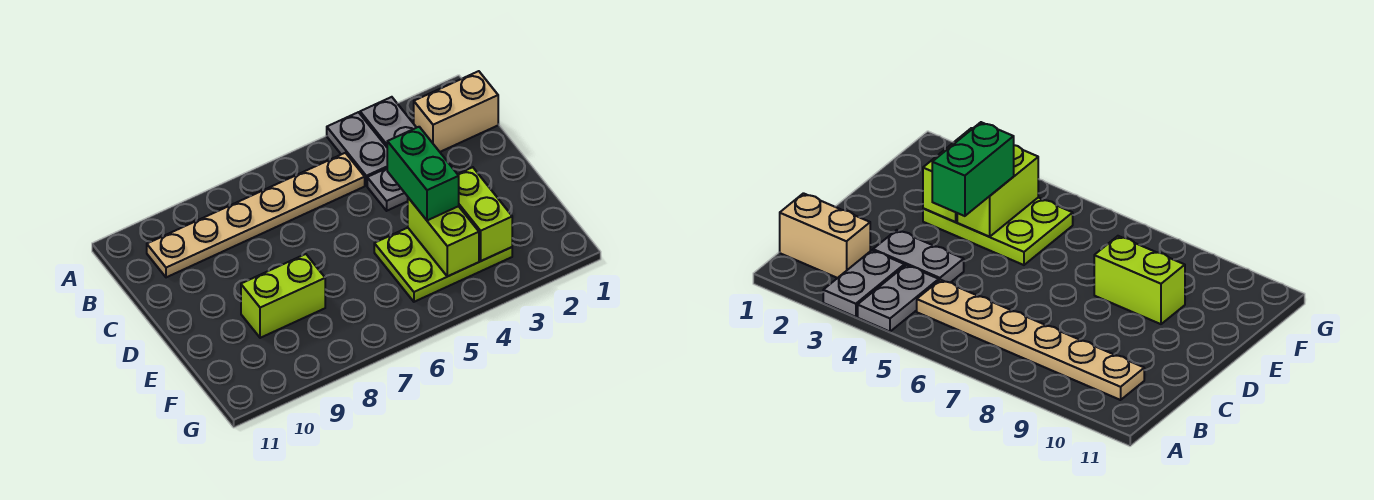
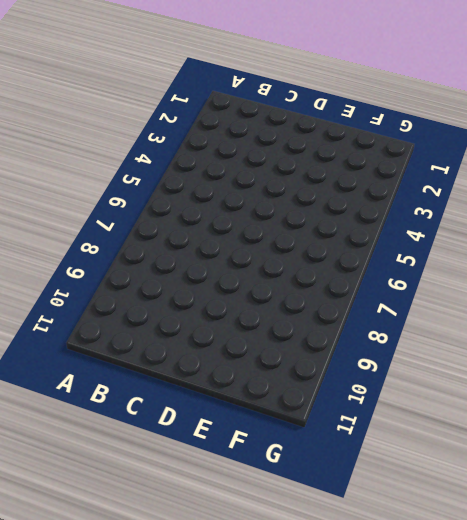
none -> grey 1x2 plate [360,97,417,147]
none -> grey 1x2 plate [327,112,387,186]

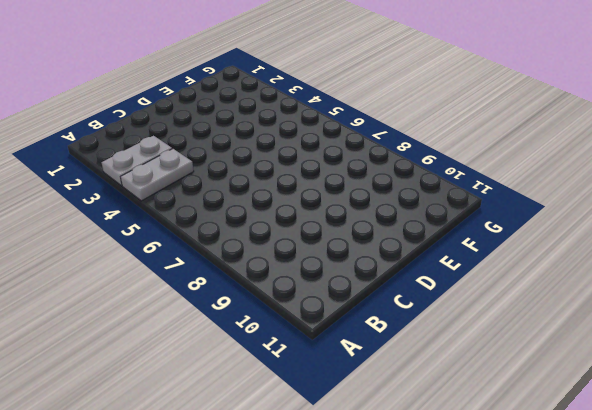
none -> tan 1x2 brick [414,71,498,152]
none -> tan 1x6 plate [147,153,365,277]

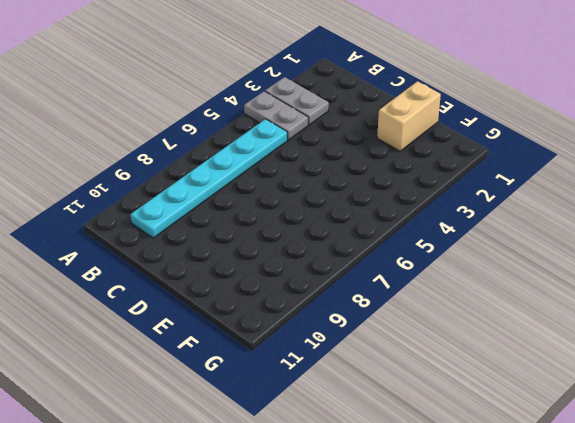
cyan 1x6 plate [130,119,287,238] -> tan 1x6 plate [147,153,365,277]
tan 1x2 brick [377,81,441,151] -> tan 1x2 brick moved to [414,71,498,152]
none -> grey 1x2 plate [367,168,408,211]
none -> lime 2x3 plate [374,228,512,302]

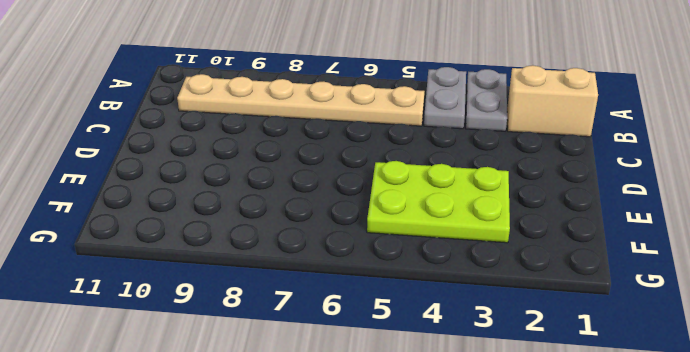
none -> grey 1x2 plate [367,168,408,211]
none -> lime 1x2 brick [241,254,325,338]

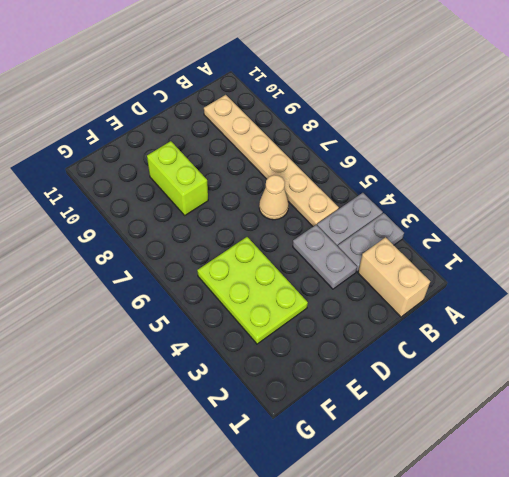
tan 1x1 cone [259,175,289,220] -> none
none -> lime 1x2 brick [458,167,512,261]
none -> lime 1x2 brick [408,198,479,276]

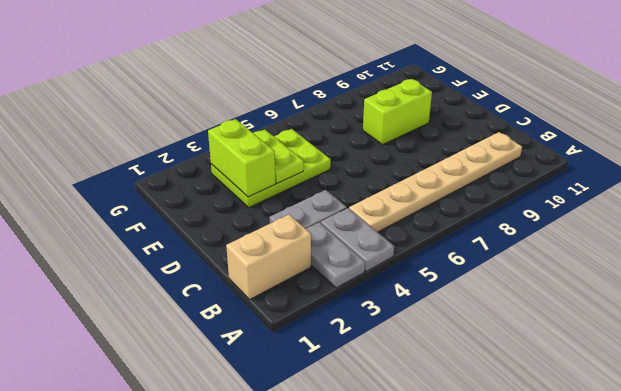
lime 1x2 plate [253,130,304,184] -> lime 1x2 brick [408,198,479,276]
none -> green 1x2 brick [387,127,459,220]

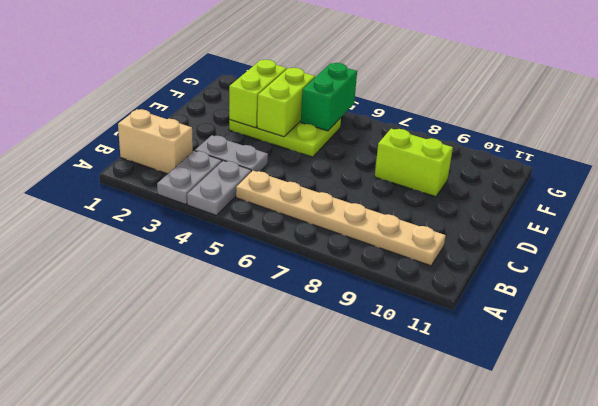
green 1x2 brick [301,63,357,131] -> green 1x2 brick moved to [387,127,459,220]

